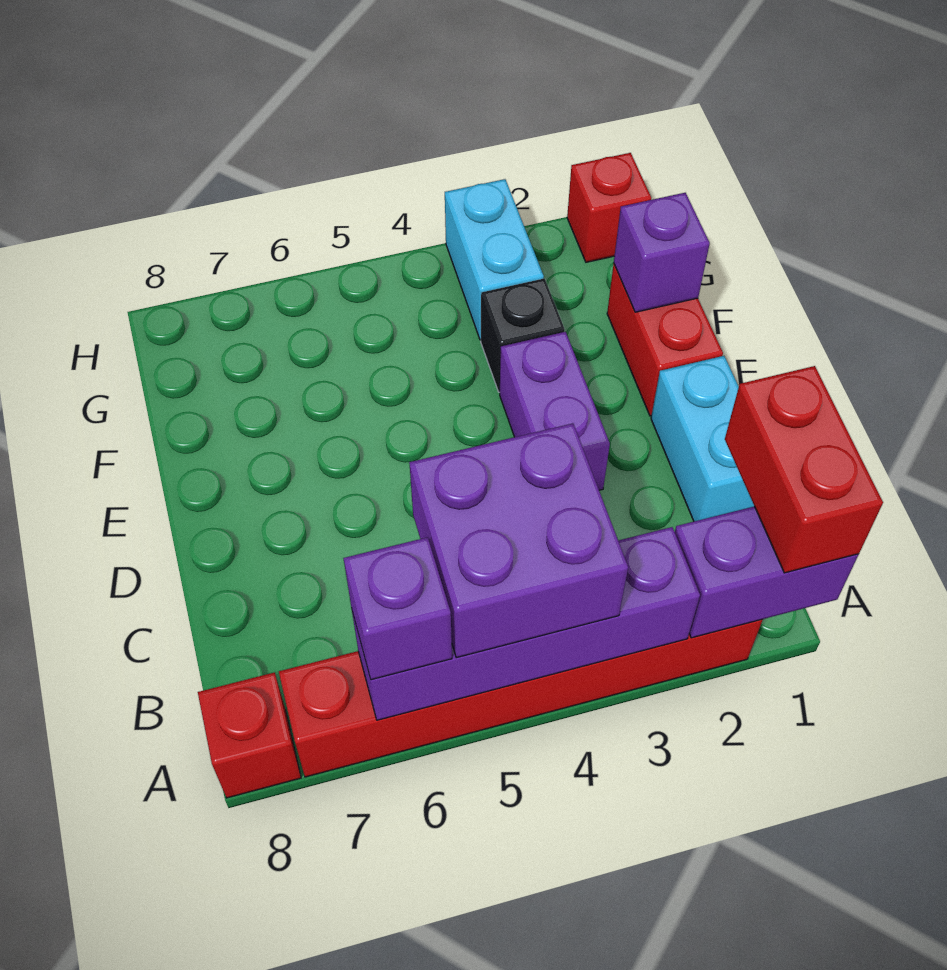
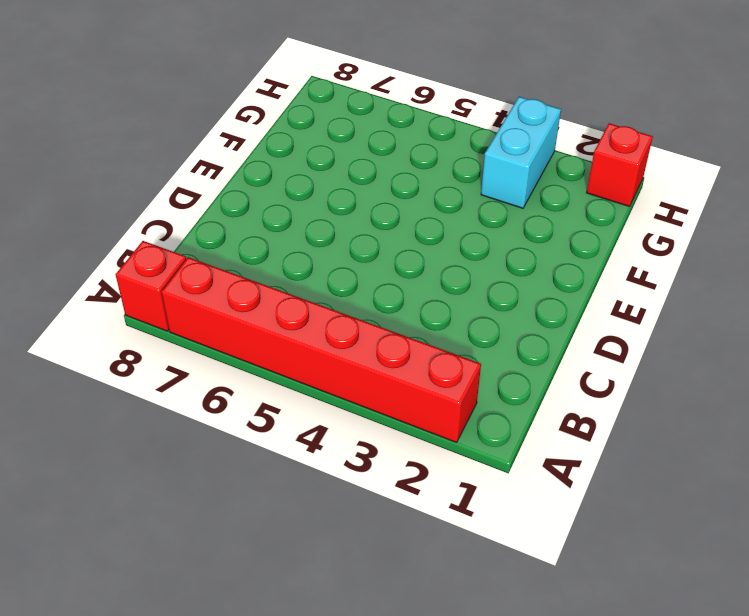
none -> cyan 1x2 brick [651,356,754,521]
none -> purple 1x2 brick [500,332,610,490]
none -> red 1x2 brick [607,264,723,416]

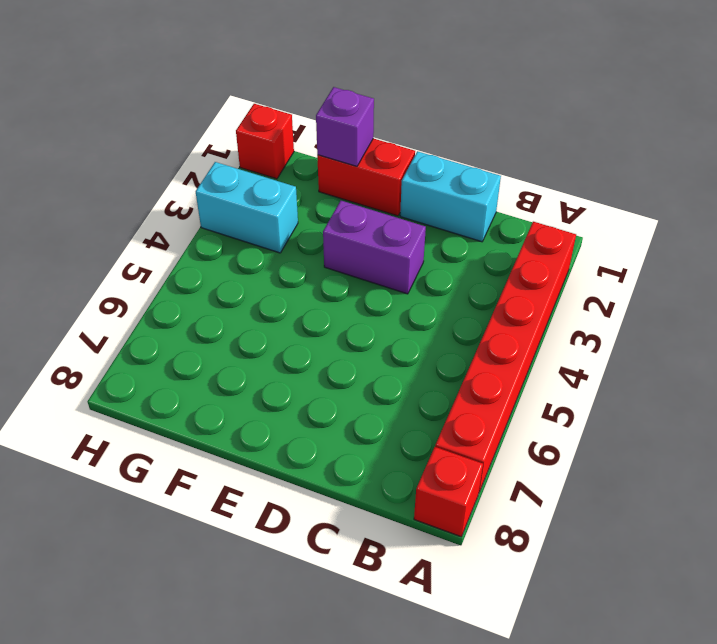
none -> black 1x1 brick [481,278,565,392]
none -> purple 1x2 brick [675,506,859,638]
none -> purple 1x4 brick [352,527,700,720]

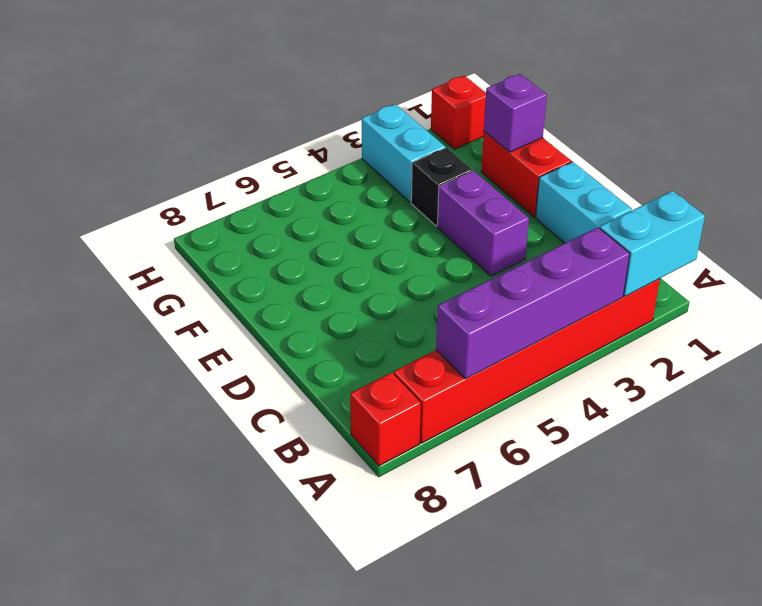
cyan 1x2 brick [600,191,705,296] -> purple 1x2 brick [675,506,859,638]
none -> red 1x2 brick [725,366,883,573]
none -> purple 2x2 brick [409,423,628,658]
none -> purple 1x1 brick [343,537,452,680]

